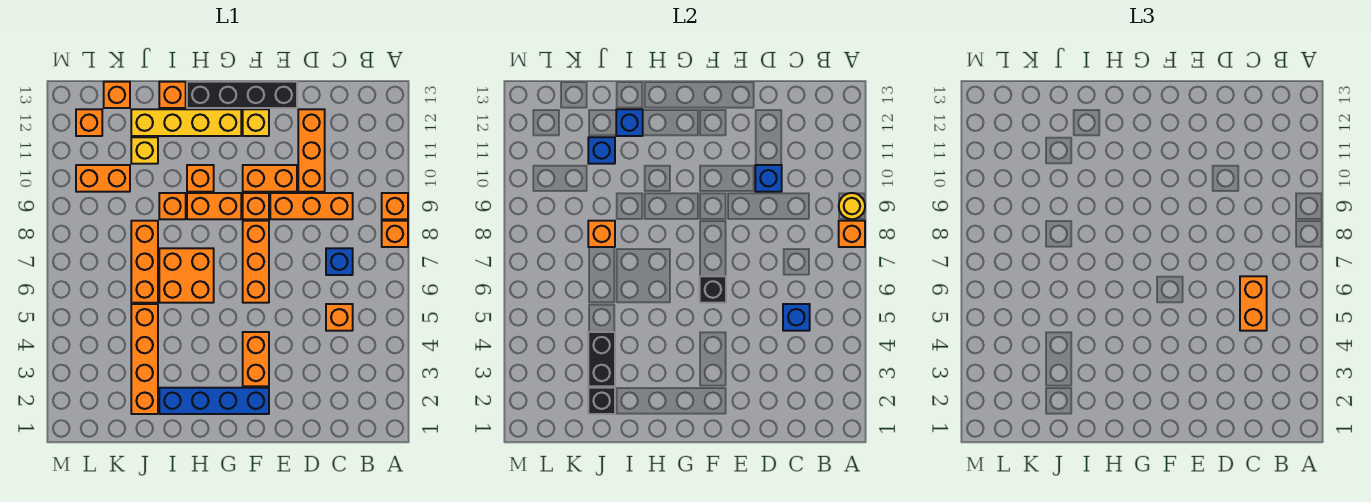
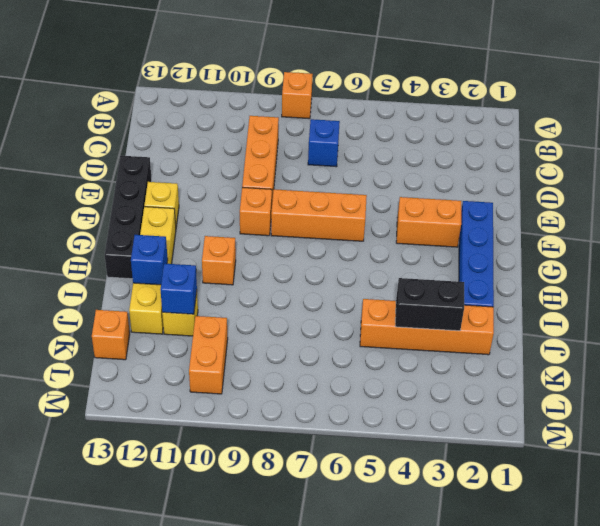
none -> orange 1x1 brick [382,193,408,219]
none -> orange 1x1 brick [326,304,353,331]
none -> orange 1x3 brick [298,109,325,192]
none -> orange 1x2 brick [243,165,297,192]

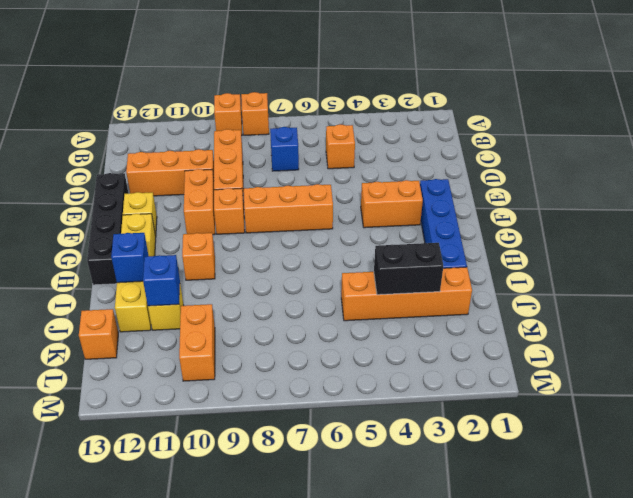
none -> orange 1x2 brick [187,193,241,219]
none -> orange 2x2 brick [159,248,214,303]
none -> orange 1x1 brick [159,193,186,219]
none -> orange 1x1 brick [159,82,186,108]

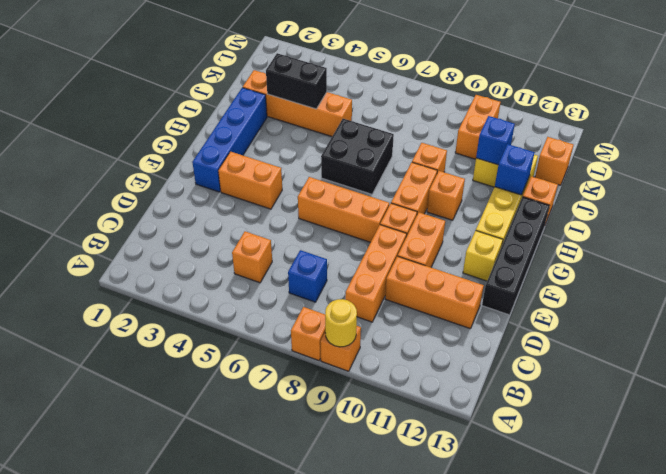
black 2x2 brick [321,119,394,194] -> orange 2x2 brick [159,248,214,303]
none -> orange 1x3 brick [131,221,158,303]
none -> orange 1x1 brick [76,109,102,136]
none -> orange 1x1 brick [839,221,865,247]
none -> blue 1x1 brick [783,304,810,331]

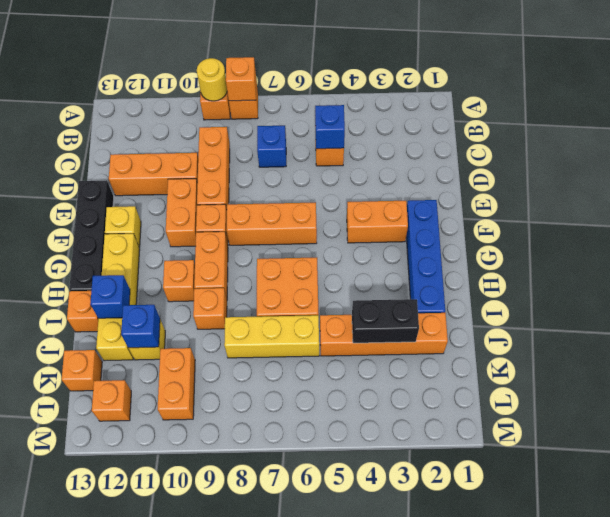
yellow 1x3 brick [224,315,319,358] -> orange 1x3 brick [131,221,158,303]
none -> blue 1x1 brick [755,165,782,192]
none -> black 1x1 brick [700,276,726,303]
none -> black 1x1 brick [588,388,615,414]
none -> orange 1x1 brick [588,221,615,247]

